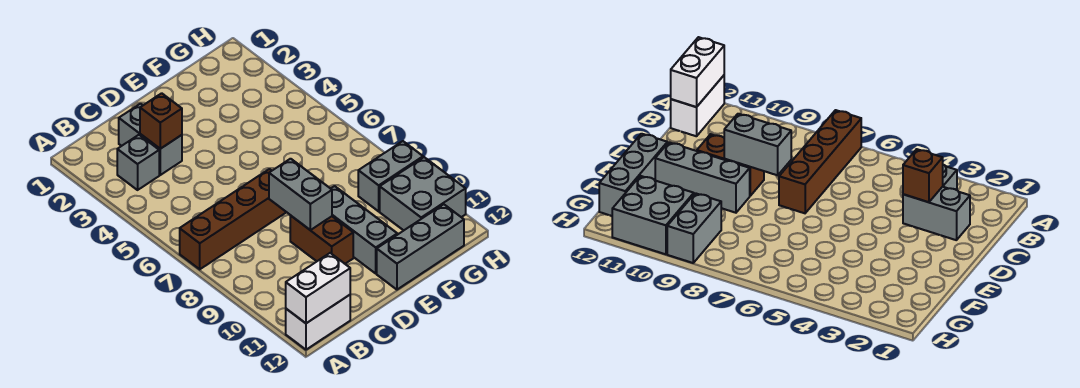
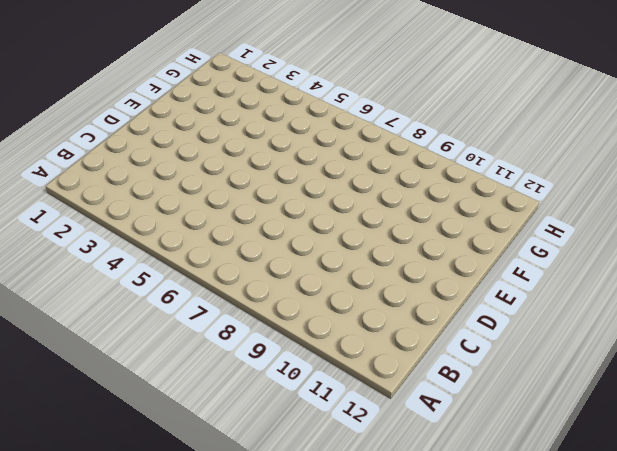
none -> brown 1x4 brick [180,169,286,269]
none -> white 1x2 brick [286,295,350,350]
none -> grey 1x1 brick [117,135,159,190]

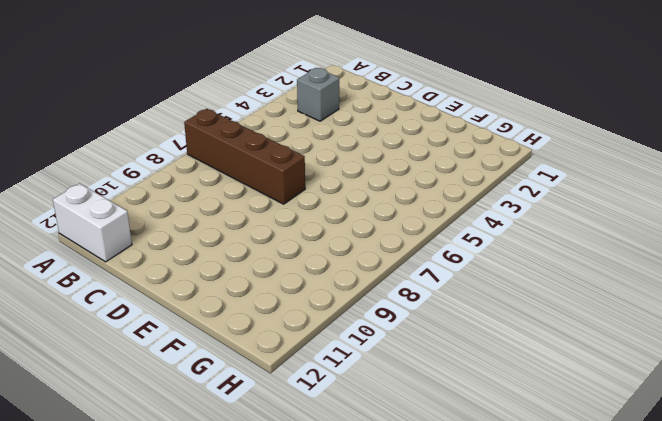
none -> grey 1x2 brick [119,104,182,175]
none -> brown 1x2 brick [290,215,353,264]
none -> grey 1x3 brick [331,186,397,273]

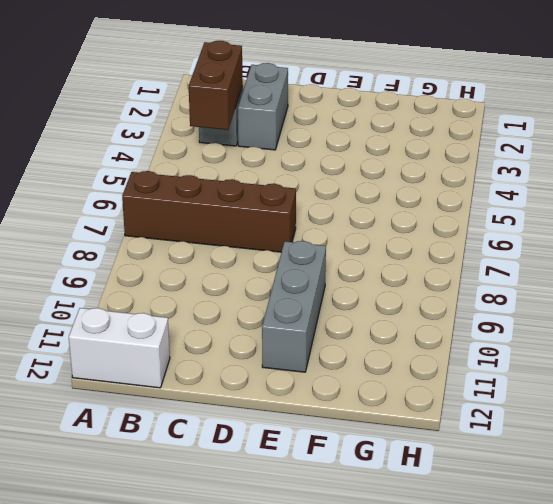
brown 1x2 brick [189,41,243,130] -> brown 1x2 brick moved to [290,215,353,264]
none -> grey 1x3 brick [377,204,464,290]
none -> grey 1x2 brick [358,141,423,211]
none -> grey 2x2 brick [380,157,466,231]

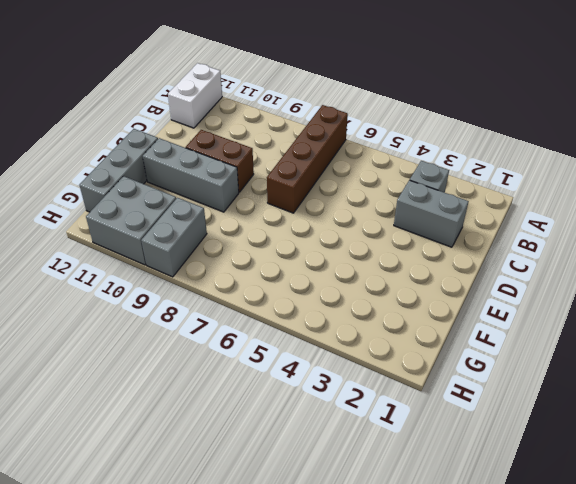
none -> white 1x2 brick [286,253,350,323]
none -> brown 1x1 brick [140,93,182,149]
none -> grey 1x2 brick [269,159,332,230]

